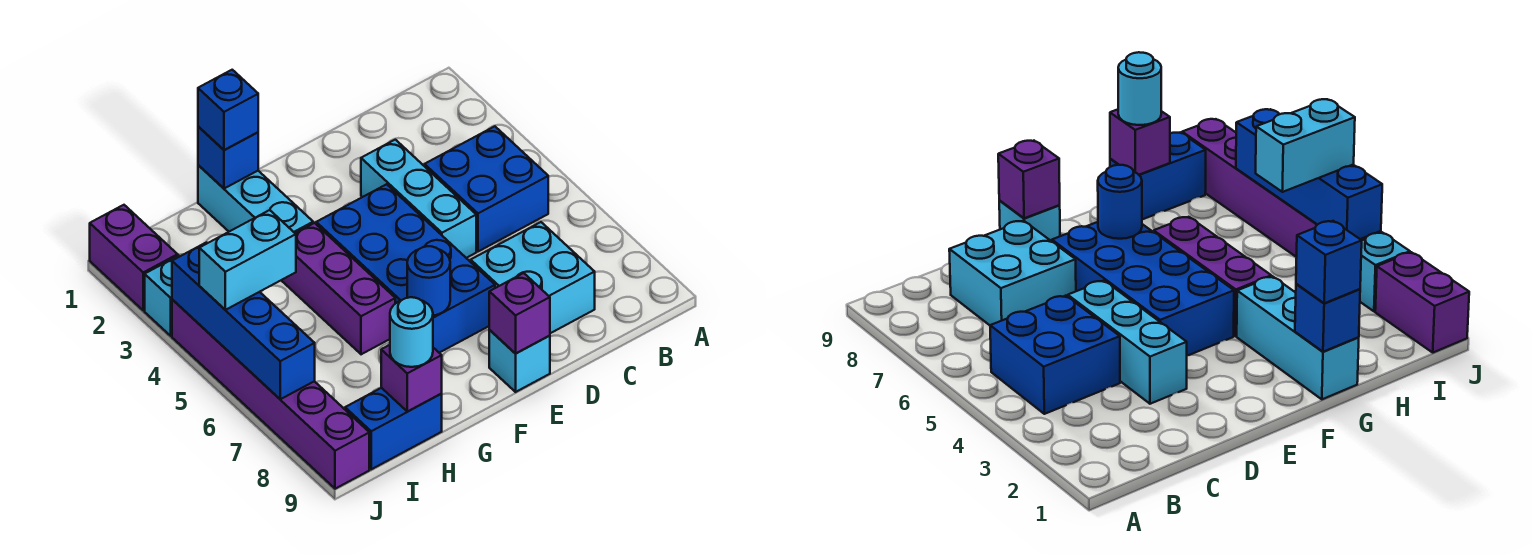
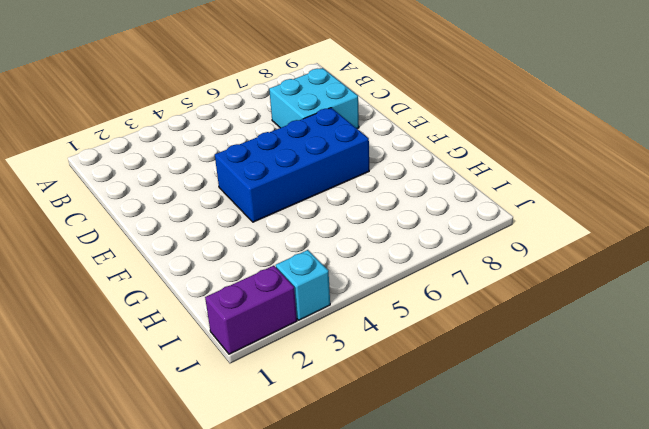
none -> blue 2x2 brick [425,126,548,251]
none -> cyan 1x3 brick [361,140,476,258]
none -> cyan 1x1 brick [489,330,550,392]

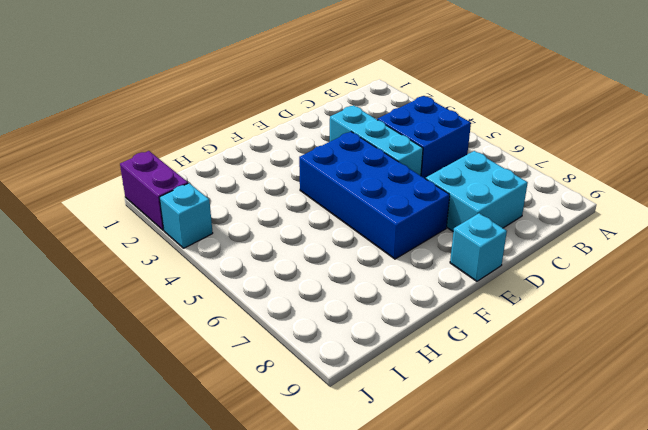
none -> cyan 1x3 brick [198,165,313,233]
none -> purple 1x3 brick [281,223,395,354]
none -> blue 1x2 brick [345,388,442,469]

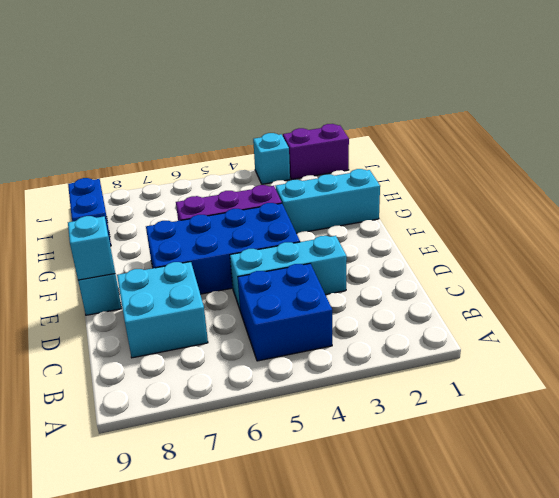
cyan 1x1 brick [68,216,115,280] -> purple 1x1 brick [489,273,550,354]
none -> purple 1x6 brick [172,300,369,489]
none -> blue 1x1 round brick [407,246,450,315]
none -> blue 1x1 brick [198,126,258,189]

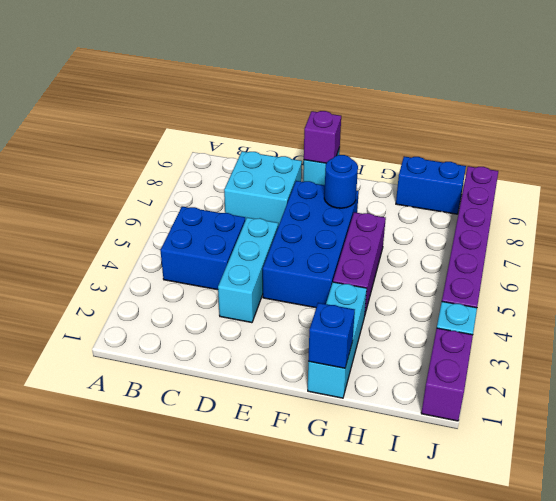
none -> purple 1x1 brick [381,345,442,412]
none -> blue 1x4 brick [172,242,315,399]
none -> blue 1x1 brick [198,70,258,150]

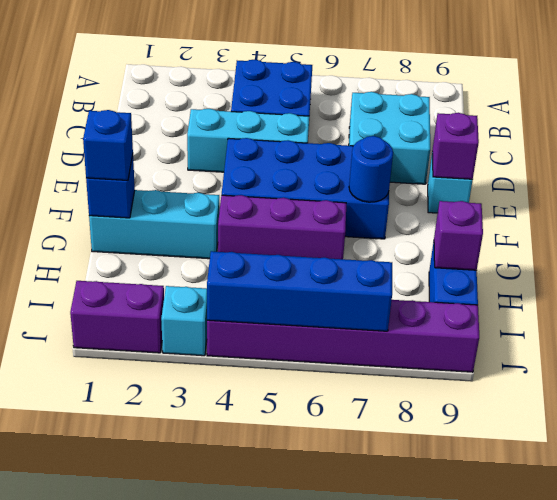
none -> cyan 1x1 round brick [390,297,433,367]
none -> cyan 1x2 brick [199,210,296,310]

